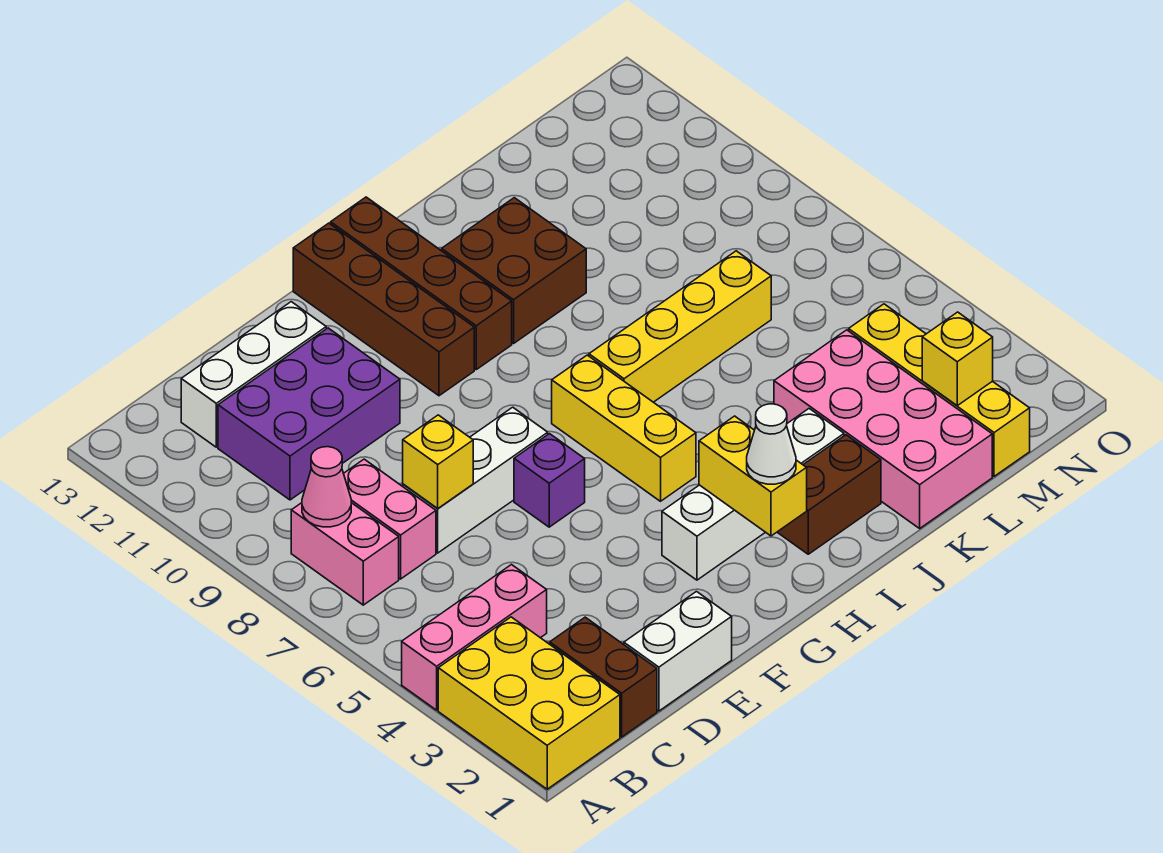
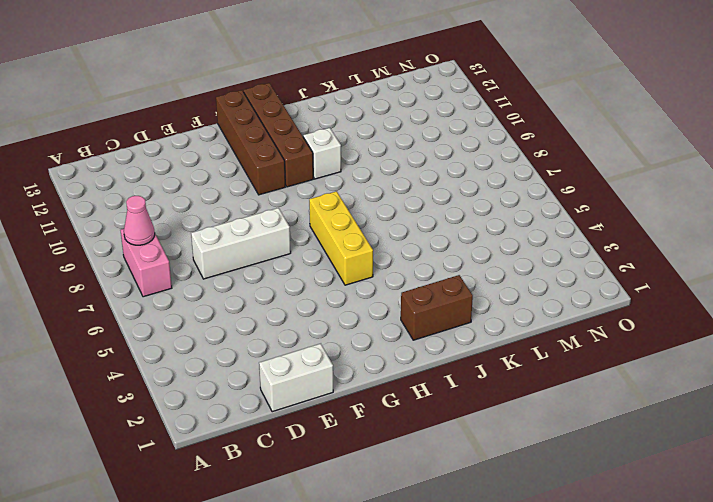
white 1x1 brick [303,128,341,179] -> brown 2x2 brick [442,198,586,344]
none -> yellow 2x3 brick [438,617,620,789]
none -> pink 1x3 brick [402,565,547,710]
none -> brown 1x2 brick [550,617,657,737]

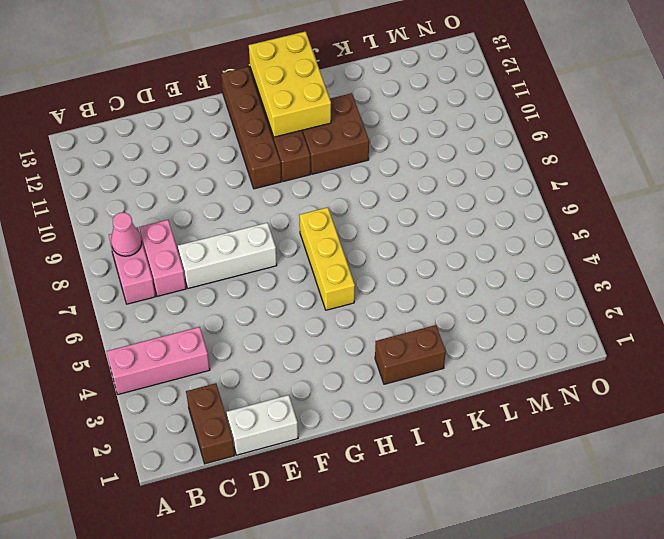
yellow 2x3 brick [249,31,331,137] -> yellow 2x3 brick moved to [438,617,620,789]
none -> purple 2x3 brick [218,328,400,500]
none -> white 1x3 brick [181,302,326,447]
none -> purple 1x1 brick [514,434,585,527]

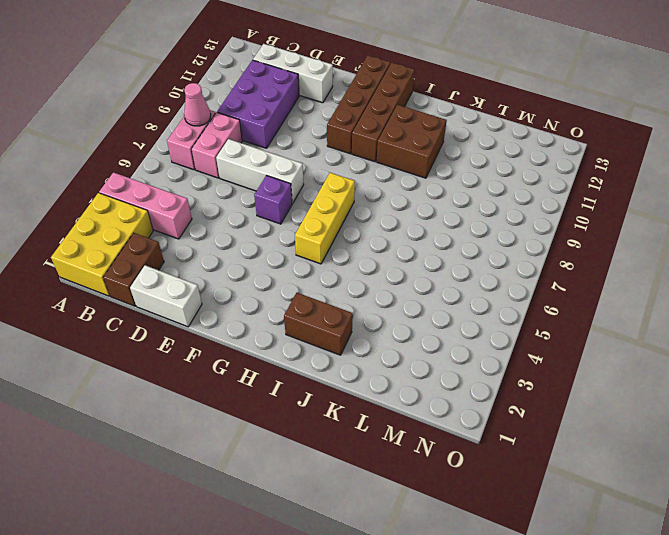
purple 2x3 brick [217,60,299,148] -> purple 2x3 brick turned to [218,328,400,500]
none -> white 1x4 brick [662,409,844,580]
none -> yellow 1x4 brick [589,251,771,402]
none -> pink 2x4 brick [774,330,992,528]

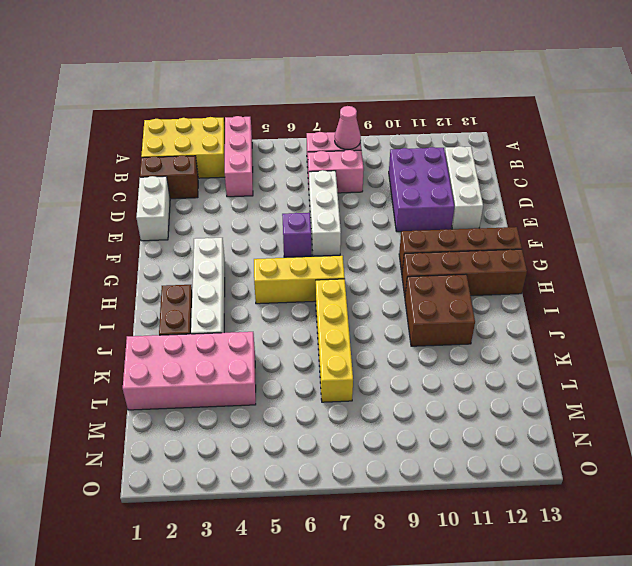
none -> yellow 1x4 brick [849,304,1030,476]
none -> yellow 1x1 brick [403,415,473,509]
none -> yellow 1x2 brick [699,416,807,536]

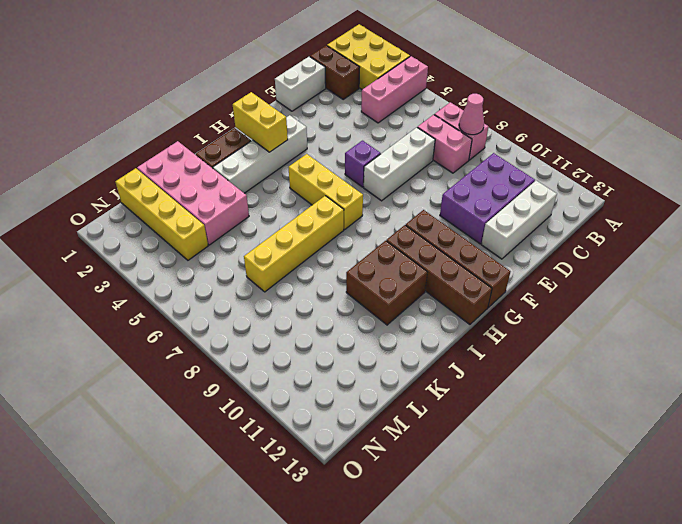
none -> yellow 1x1 brick [403,415,473,509]
none -> yellow 1x1 brick [922,312,993,406]
none -> white 1x1 cone [747,404,796,484]

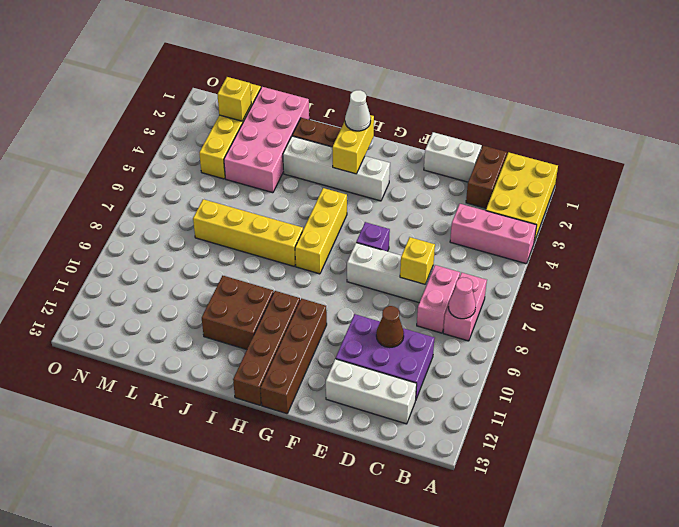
brown 1x1 cone [376,306,404,347] -> none

